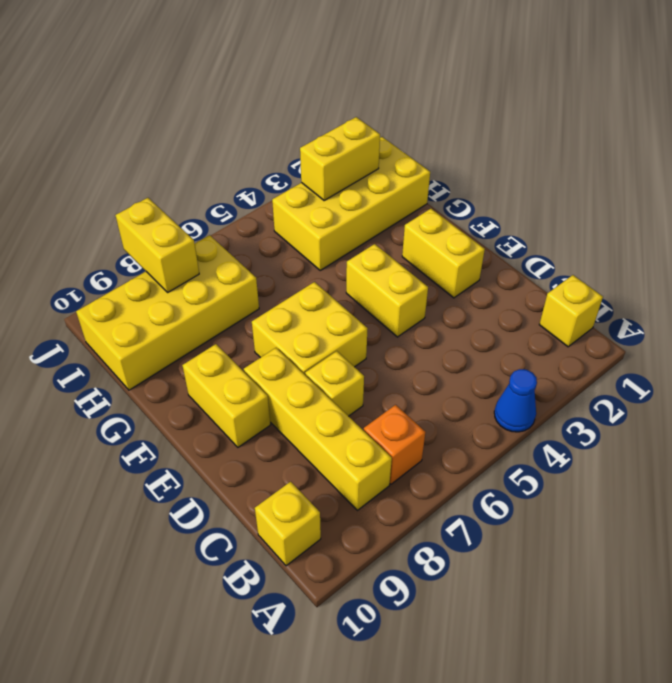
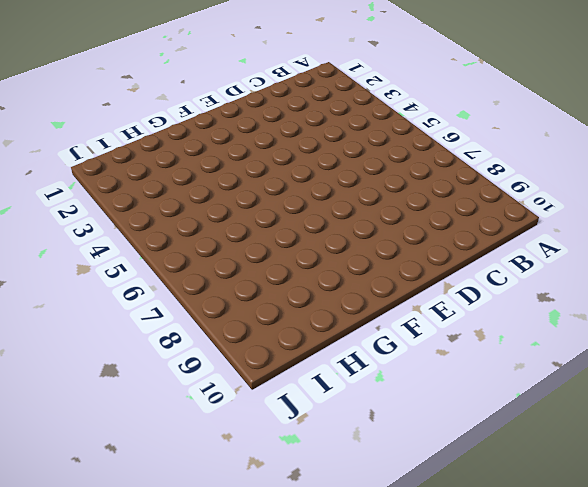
none -> blue 1x1 cone [494,369,537,432]
none -> yellow 1x1 brick [539,275,603,347]
none -> orange 1x1 brick [364,405,425,484]

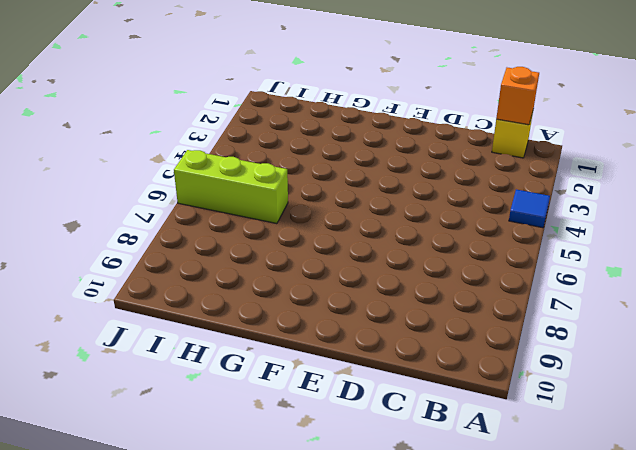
blue 1x1 tile [509,189,550,228] -> blue 1x1 cone [494,369,537,432]
orange 1x1 brick [496,67,539,125] -> orange 1x1 brick moved to [364,405,425,484]
lime 1x3 brick [174,150,288,224] -> none
none -> yellow 1x4 brick [244,348,392,510]
none -> yellow 1x1 brick [255,482,321,566]
none -> yellow 1x1 brick [305,351,364,416]

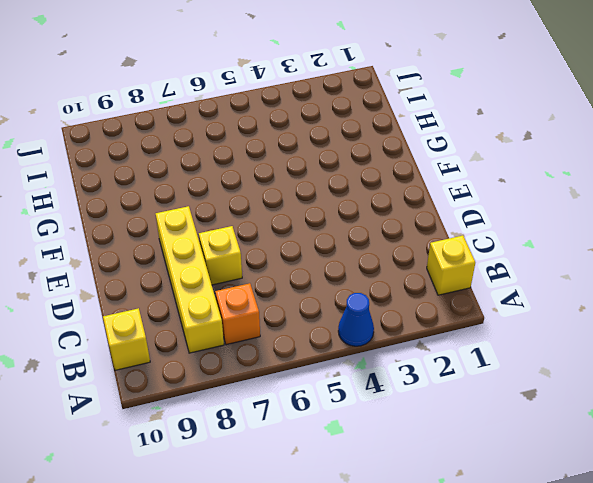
none -> yellow 1x2 brick [402,209,485,298]
none -> yellow 1x2 brick [346,244,428,337]
none -> yellow 2x2 brick [252,282,368,374]

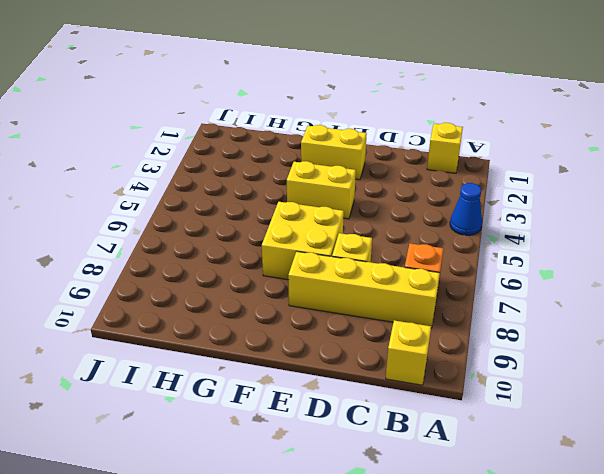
none -> yellow 1x2 brick [182,344,270,447]
none -> yellow 2x4 brick [272,137,430,270]
none -> yellow 2x4 brick [76,235,259,390]

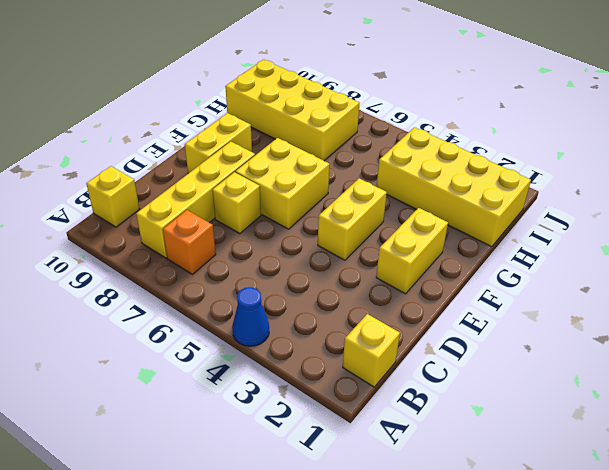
none -> yellow 1x2 brick [300,117,380,201]
none -> yellow 1x2 brick [115,198,199,292]

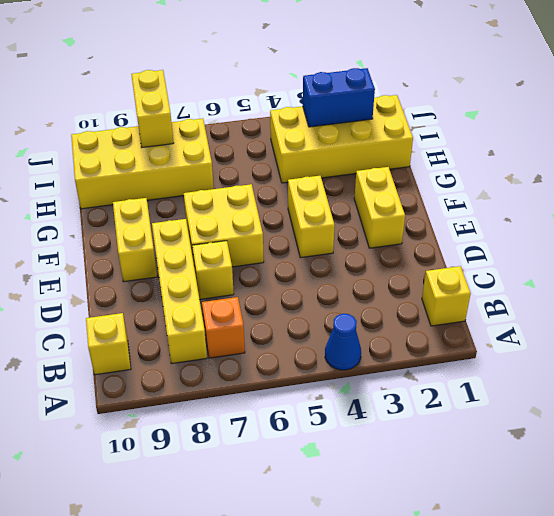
blue 1x2 brick [303,68,375,127] -> yellow 1x2 brick [300,117,380,201]

